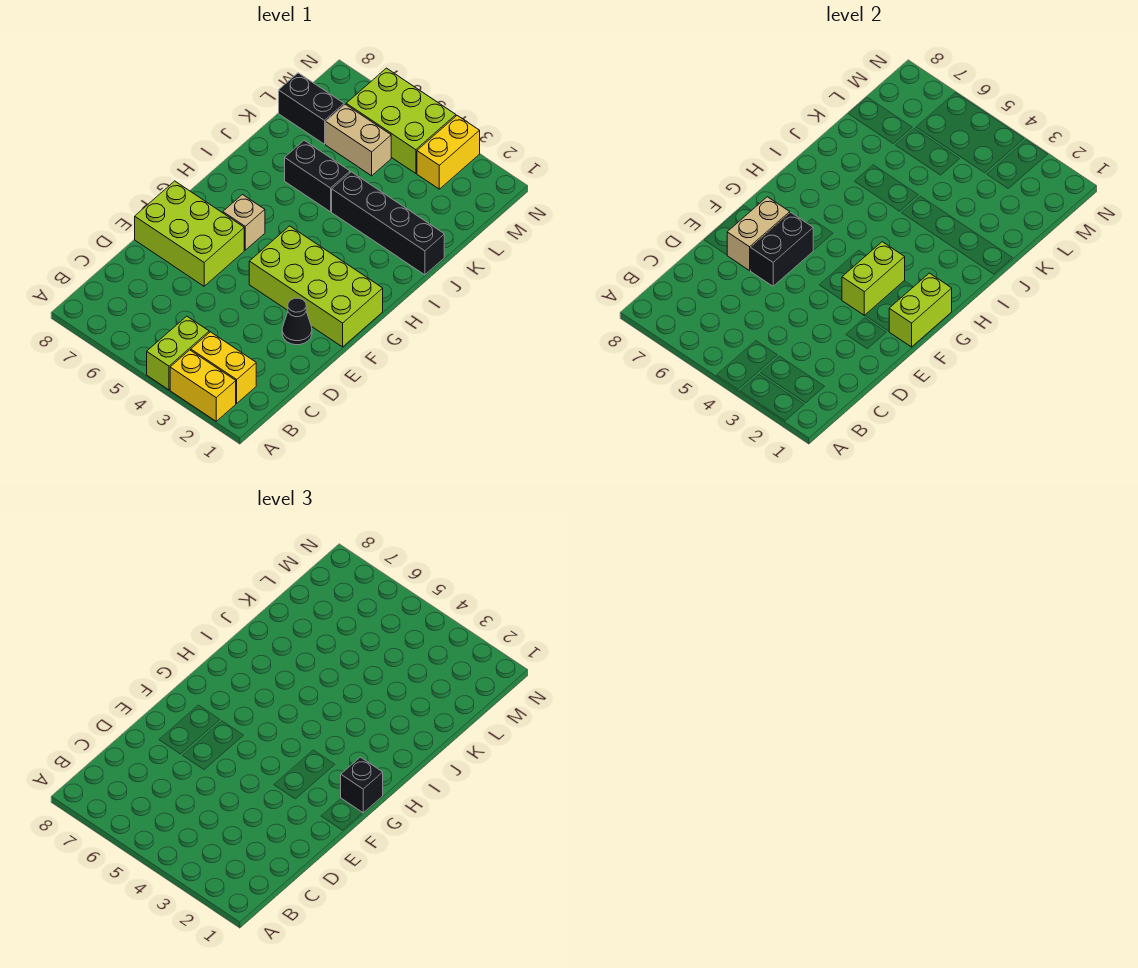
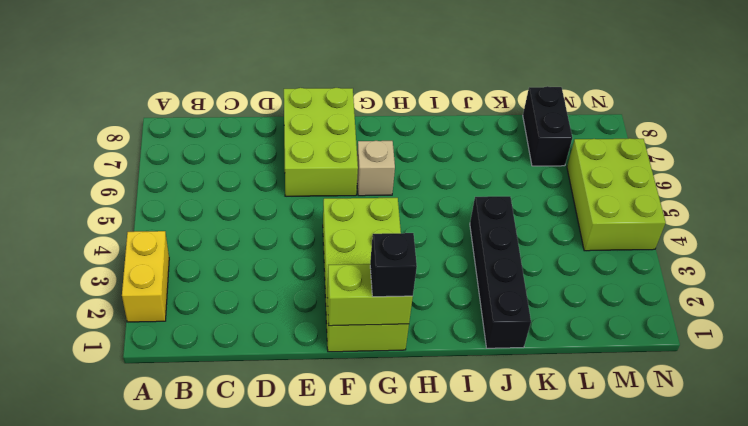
none -> lime 1x2 brick [147,316,209,390]
none -> yellow 1x2 brick [191,332,256,403]
none -> black 1x1 cone [282,298,312,345]

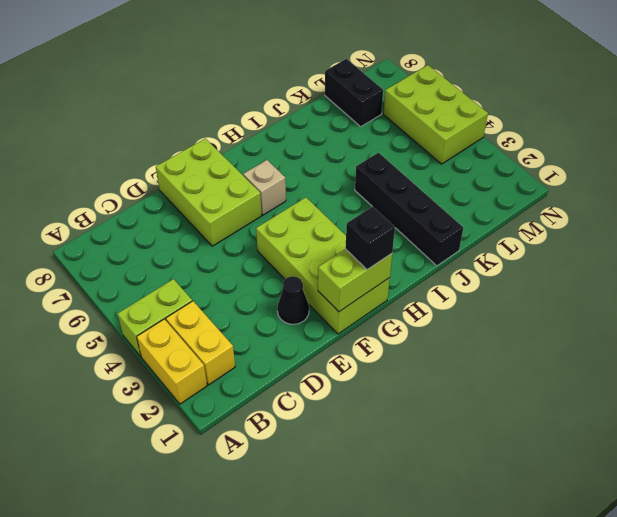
none -> black 1x2 brick [285,140,350,212]
none -> tan 1x2 brick [326,104,391,176]
none -> yellow 1x2 brick [417,116,480,189]

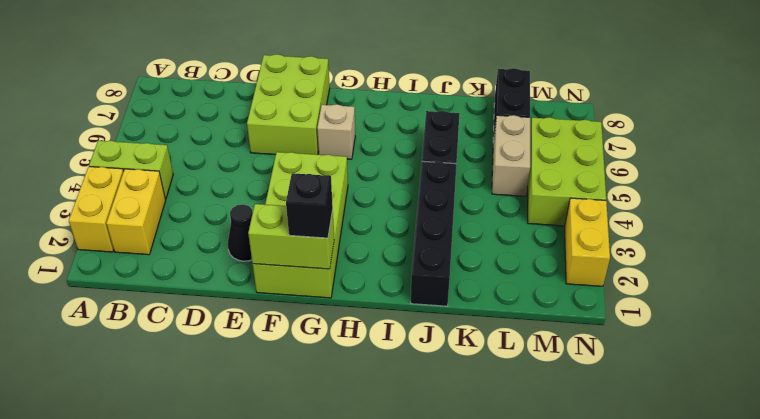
yellow 1x2 brick [565,198,610,286] -> yellow 1x2 brick turned to [417,116,480,189]
none -> black 1x2 brick [751,213,813,286]
none -> tan 1x2 brick [727,197,790,271]
none -> lime 1x2 brick [842,242,905,315]

